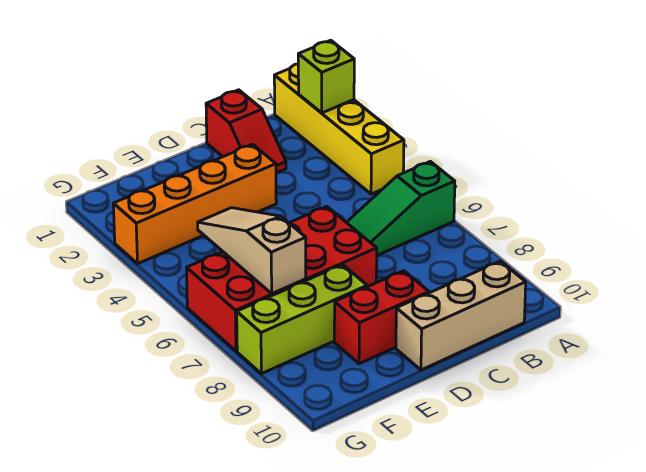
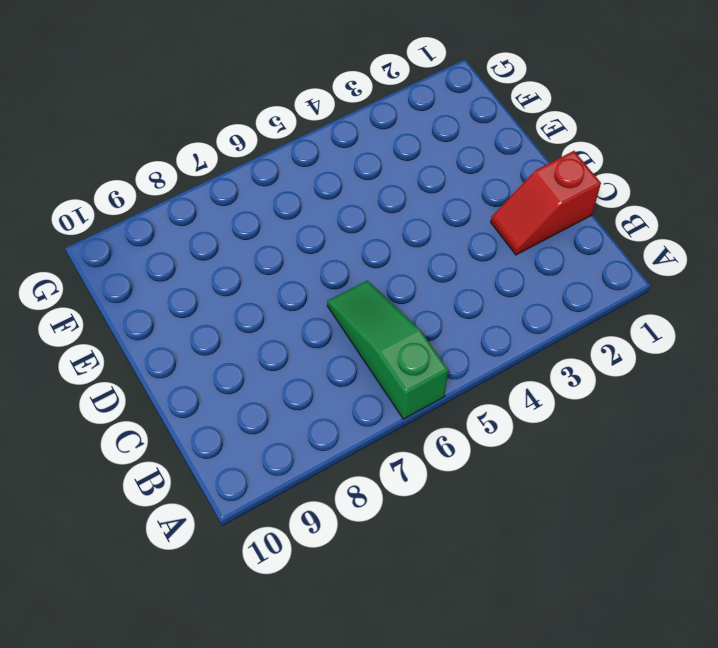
none -> yellow 1x4 brick [274,64,404,194]
none -> tan 1x3 brick [396,261,526,370]

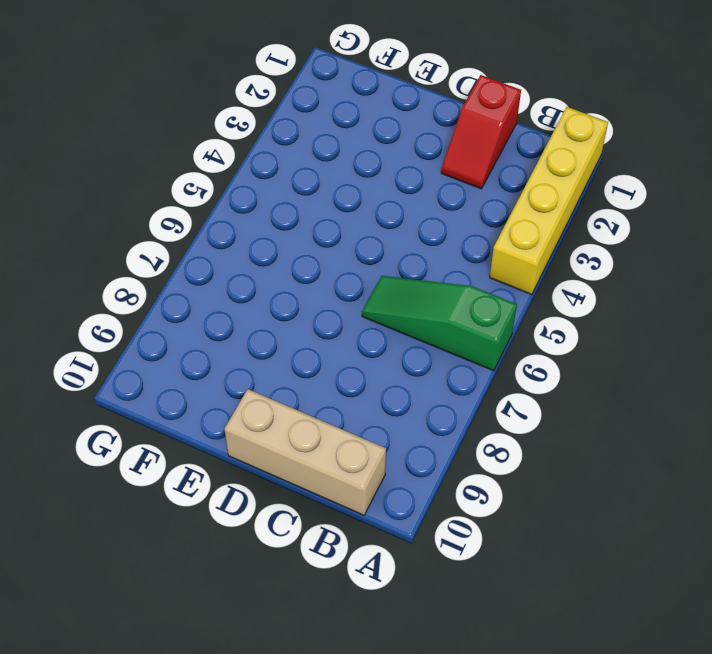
none -> orange 1x4 brick [113,144,276,264]
none -> red 2x4 brick [187,206,377,351]

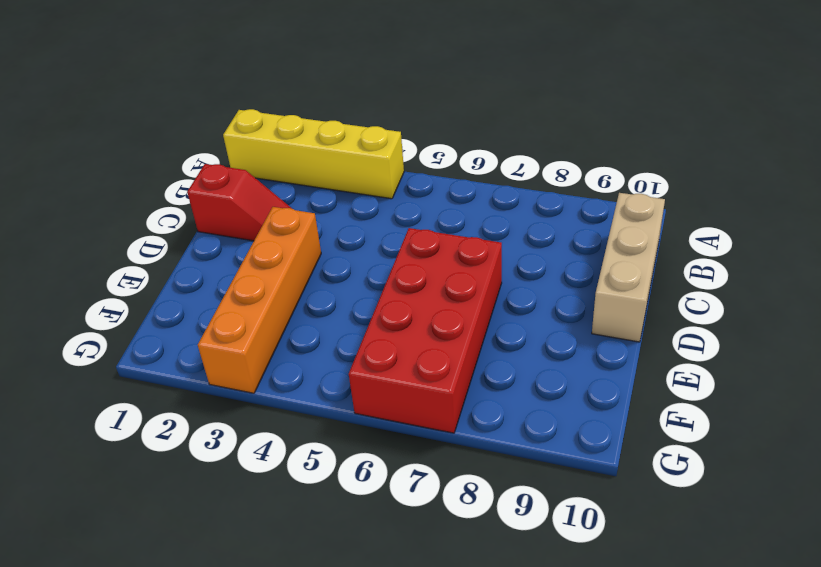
none -> green 1x3 slope [346,161,455,255]
none -> red 1x2 brick [334,271,429,364]

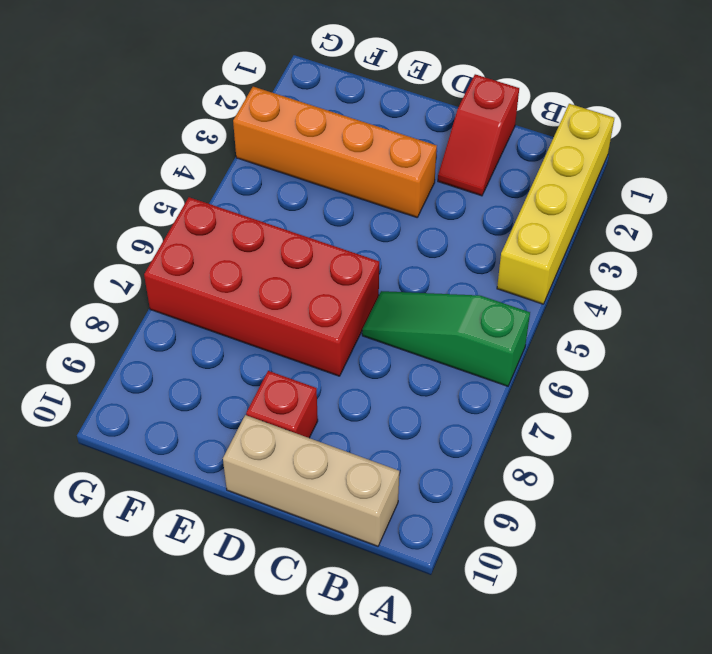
red 1x1 brick [246,371,318,438] -> red 1x2 brick [334,271,429,364]
none -> lime 1x3 brick [237,265,367,374]
none -> lime 1x1 brick [298,40,354,113]

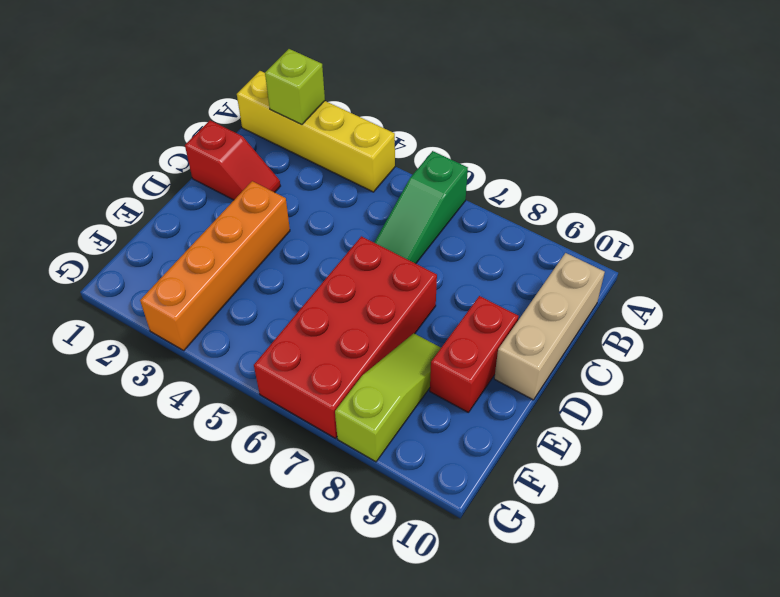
lime 1x3 slope [335,333,441,462] -> lime 1x3 brick [237,265,367,374]
none -> tan 1x3 slope [198,208,306,293]

